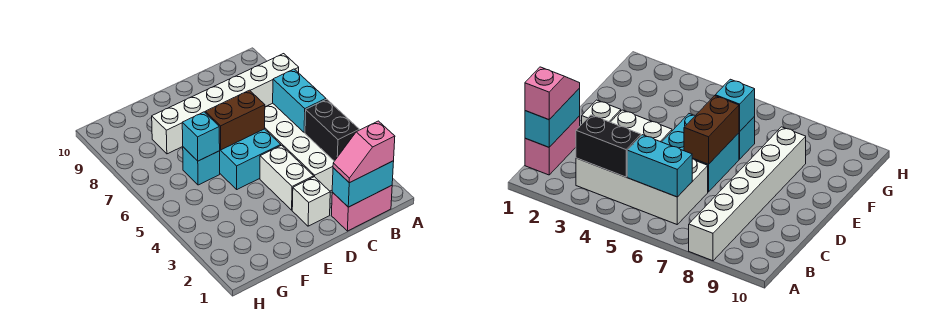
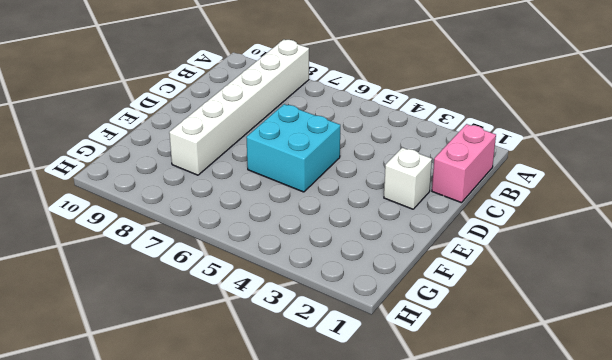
none -> white 2x4 brick [265,103,334,191]
none -> white 1x2 brick [260,145,314,210]
none -> cyan 1x1 brick [183,147,220,185]

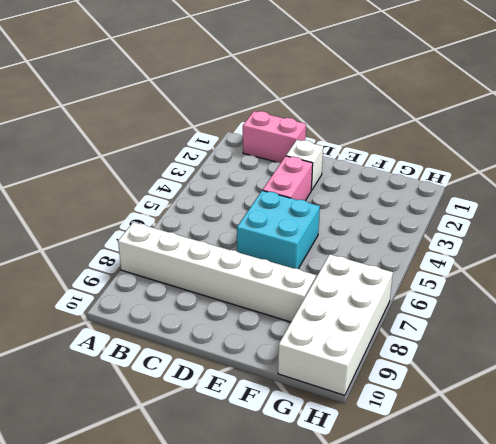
pink 1x2 brick [263,156,313,201] -> white 1x2 brick [260,145,314,210]
white 2x4 brick [278,254,393,395] -> white 2x4 brick moved to [265,103,334,191]
none -> cyan 1x1 brick [183,147,220,185]
none -> cyan 1x2 brick [332,161,394,207]
none -> black 1x2 brick [305,99,359,161]

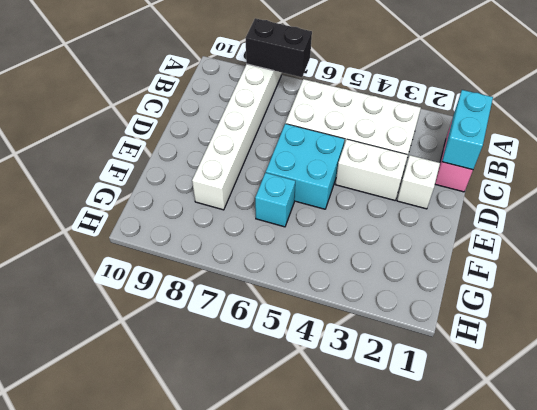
black 1x2 brick [245,18,312,77] -> black 1x2 brick moved to [305,99,359,161]
none -> cyan 1x2 brick [273,69,326,133]
none -> brown 1x2 brick [205,90,265,150]
none -> cyan 1x1 brick [182,112,220,161]

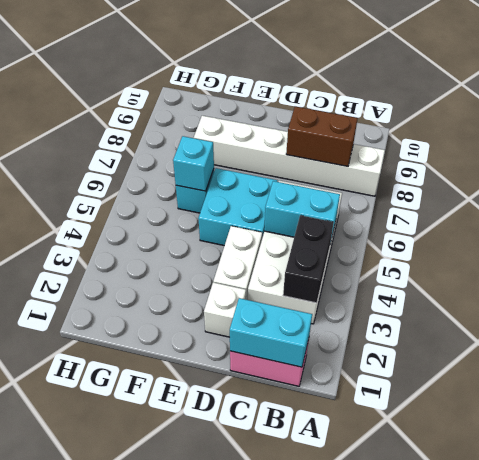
cyan 1x2 brick [264,181,340,239] -> cyan 1x2 brick turned to [273,69,326,133]
brown 1x2 brick [286,107,358,166] -> brown 1x2 brick moved to [205,90,265,150]
none -> pink 1x2 slope [333,121,395,183]

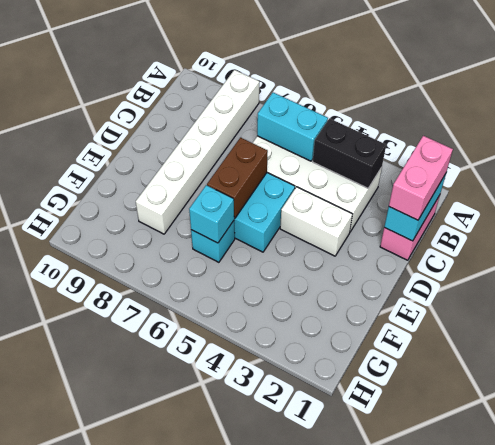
pink 1x2 brick [389,136,453,220] -> pink 1x2 slope [333,121,395,183]
none -> white 1x1 brick [292,177,330,226]

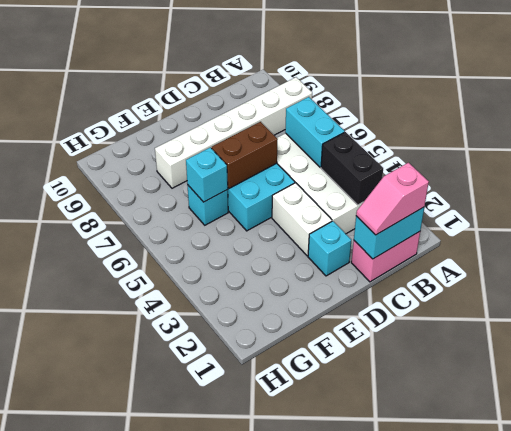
cyan 1x1 brick [308,221,351,276] -> white 1x1 brick [292,177,330,226]

